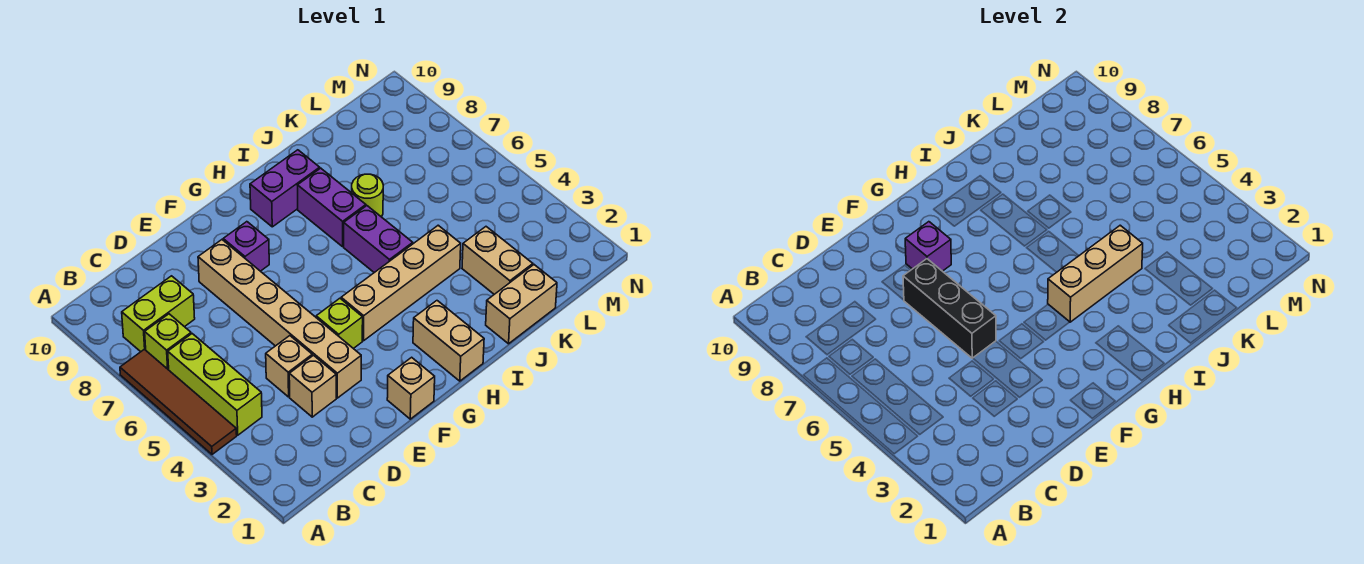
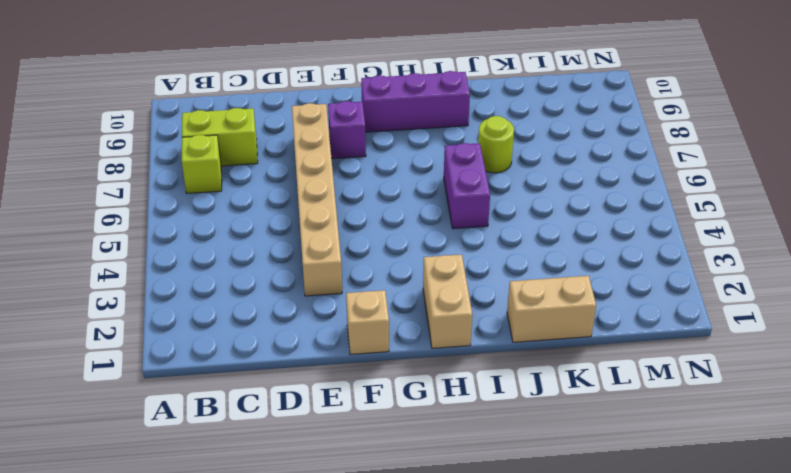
purple 1x3 brick [361,71,470,132] -> purple 1x2 brick [250,150,320,227]
none -> brown 1x4 tile [120,349,237,454]
none -> lime 1x3 brick [168,334,262,435]
none -> tan 1x1 brick [289,355,336,417]

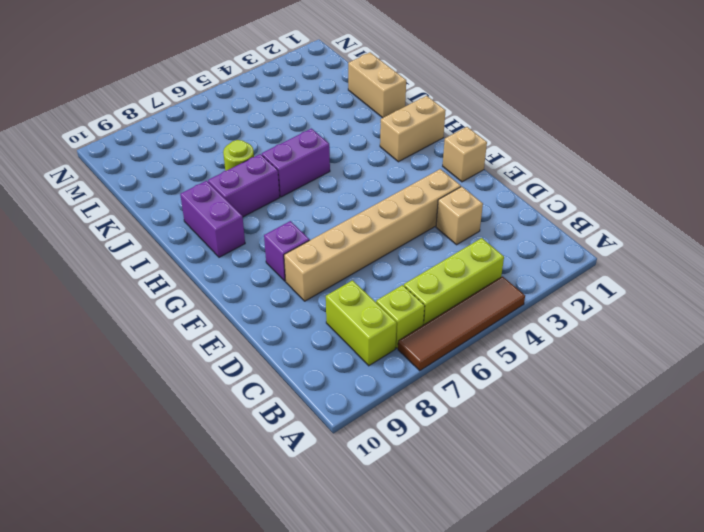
none -> tan 1x1 brick [266,336,312,397]
none -> lime 1x1 brick [316,298,363,349]
none -> tan 1x4 brick [341,225,461,341]

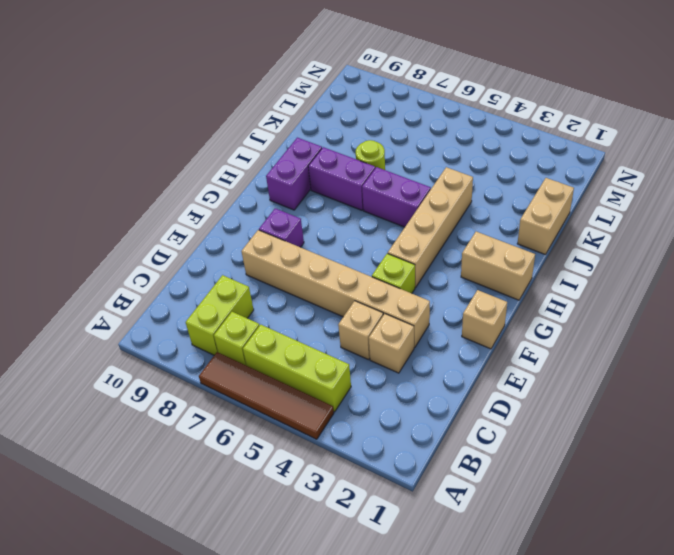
none -> tan 1x2 brick [462,227,533,294]
none -> black 1x3 brick [903,259,996,358]
none -> purple 1x1 brick [905,222,951,271]

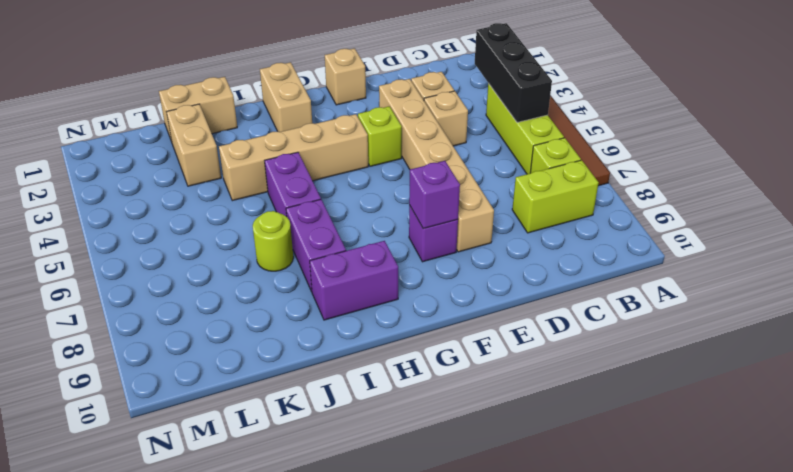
black 1x3 brick [475,23,552,122] -> black 1x3 brick moved to [903,259,996,358]
none -> tan 1x3 brick [1048,225,1143,322]

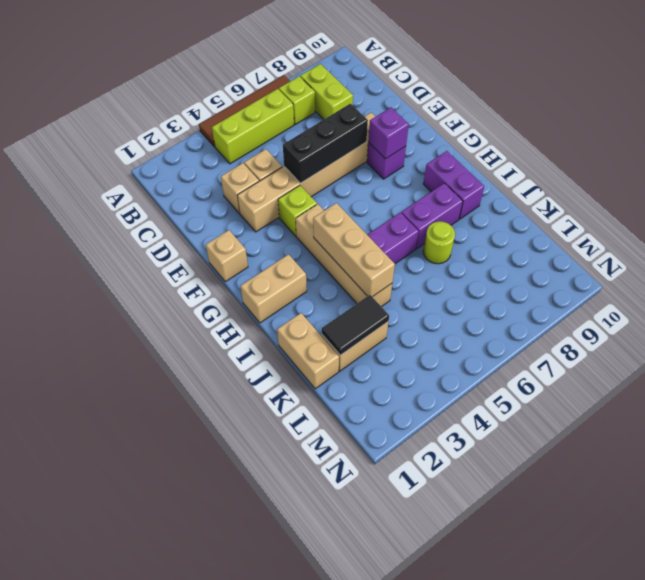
black 1x2 tile [322,295,389,355] -> none

